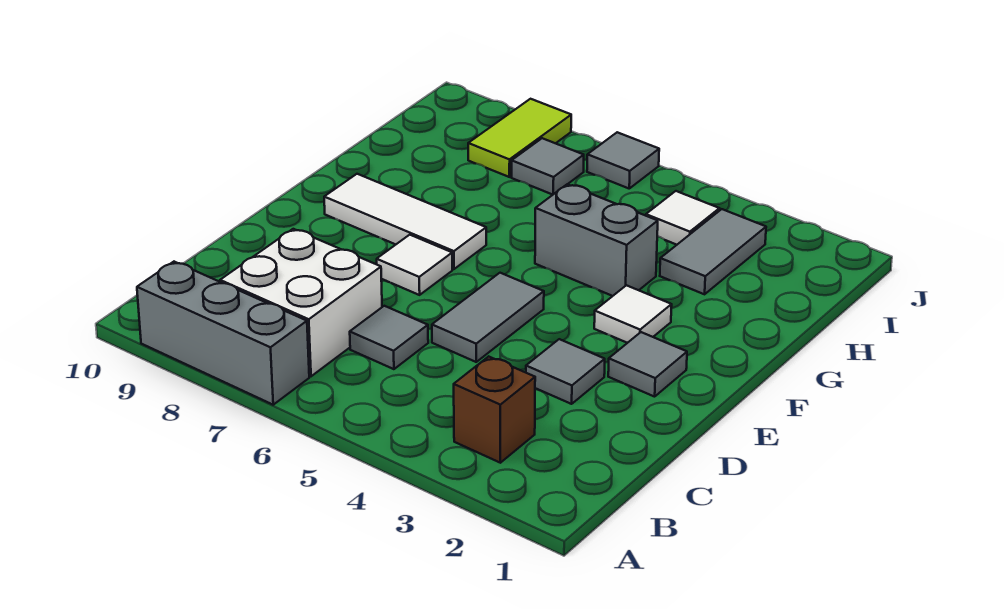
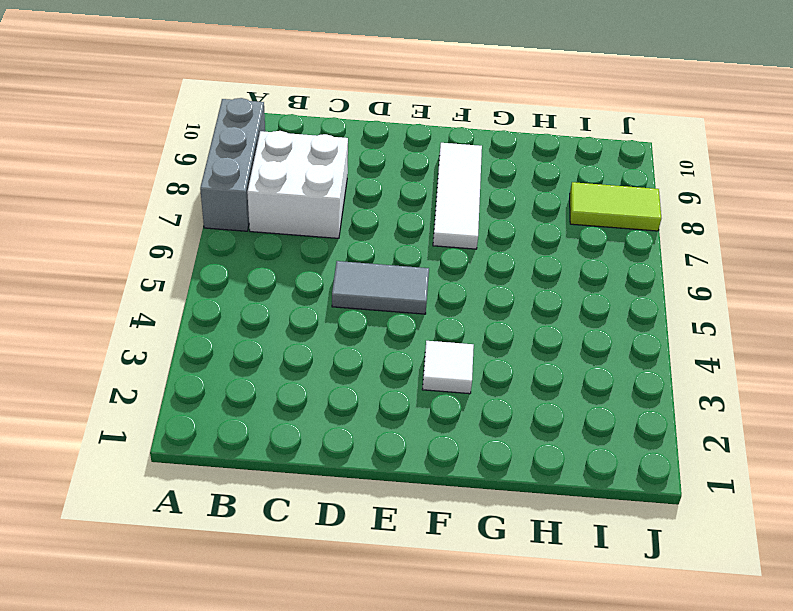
none -> brown 1x1 brick [454,356,535,463]
none -> grey 1x1 tile [350,306,428,369]
none -> grey 1x1 tile [526,339,605,404]

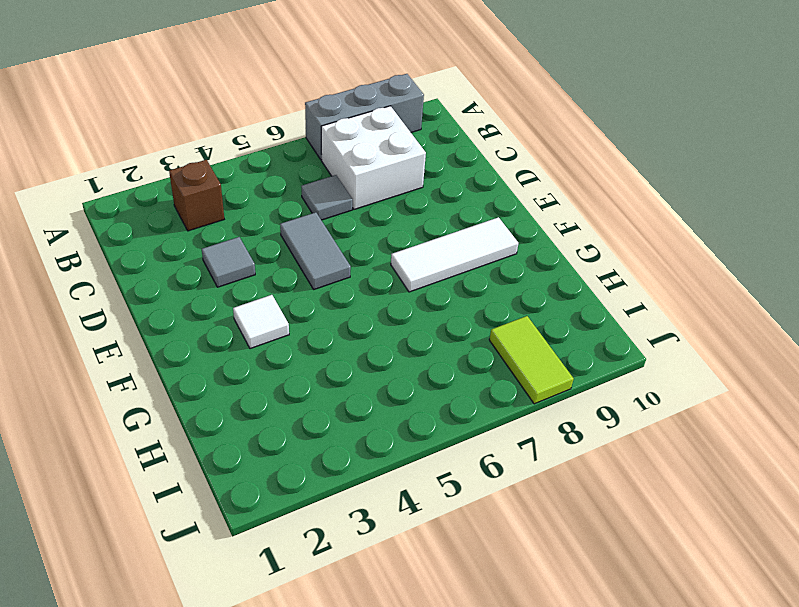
none -> grey 1x1 tile [608,332,687,397]
none -> white 1x1 tile [377,235,452,295]
none -> grey 1x2 brick [535,184,658,296]

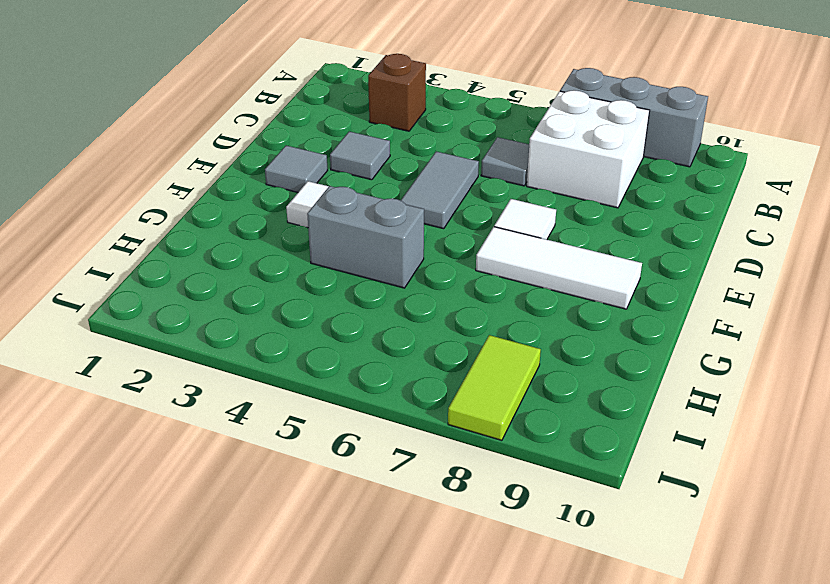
none -> grey 1x2 tile [660,209,766,294]
none -> white 1x1 tile [646,191,719,245]
none -> grey 1x1 tile [512,138,584,195]

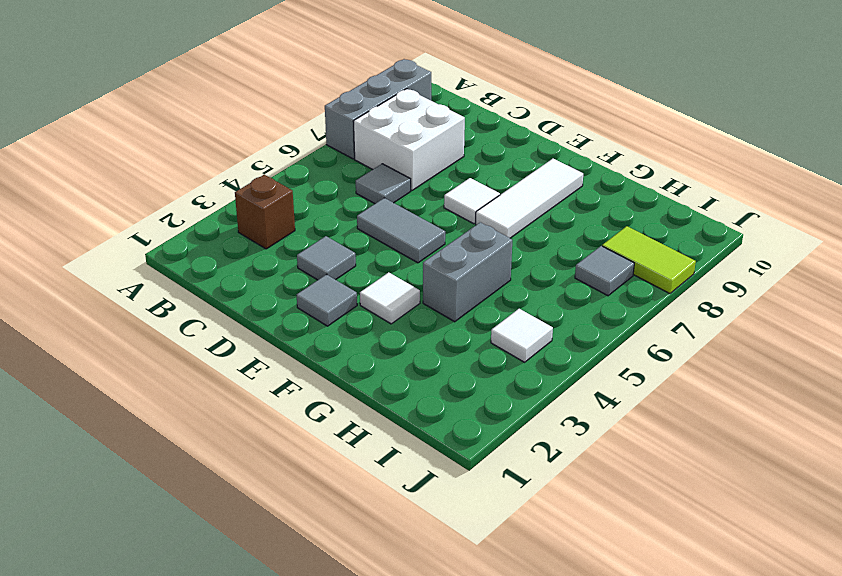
none -> grey 1x2 tile [660,209,766,294]
none -> grey 1x1 tile [587,132,659,188]

